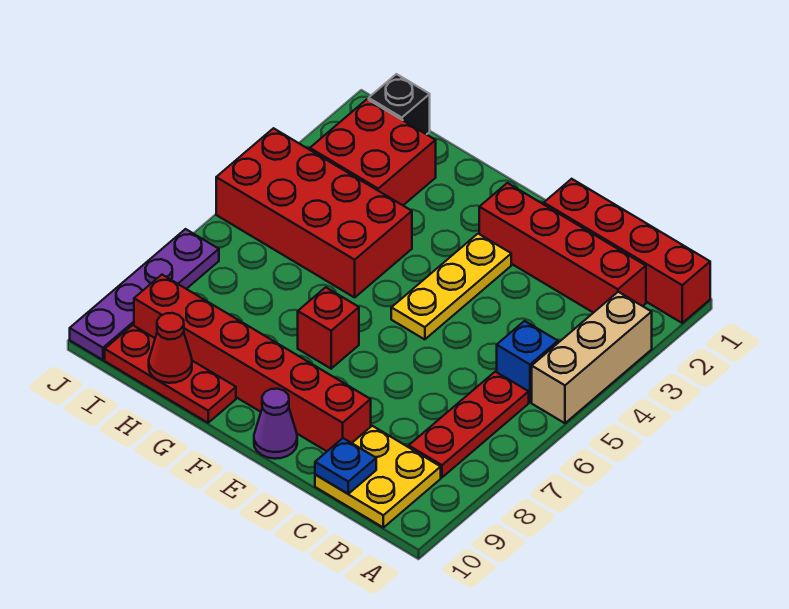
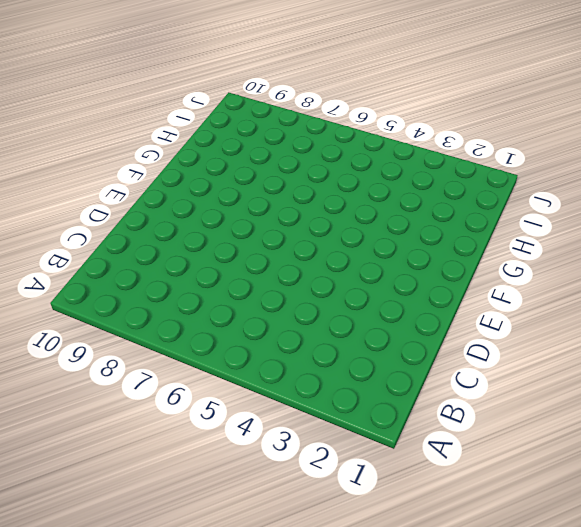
none -> red 1x4 brick [544,179,710,323]
none -> tan 1x3 brick [532,292,652,423]
none -> red 1x4 brick [479,183,646,313]

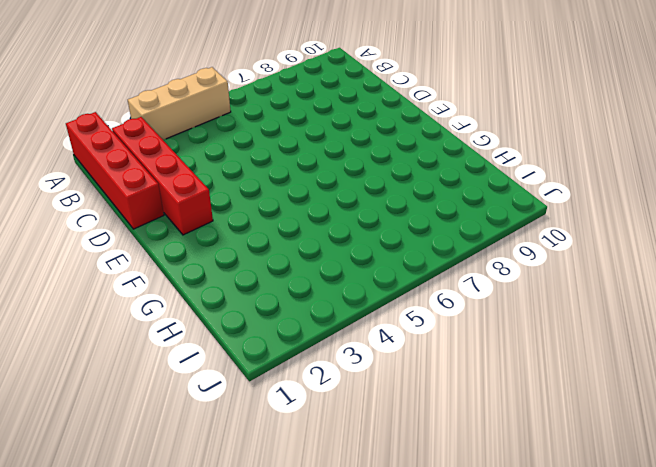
none -> blue 1x1 brick [497,321,558,402]
none -> red 1x3 plate [409,372,529,477]
none -> yellow 2x2 plate [315,426,441,528]

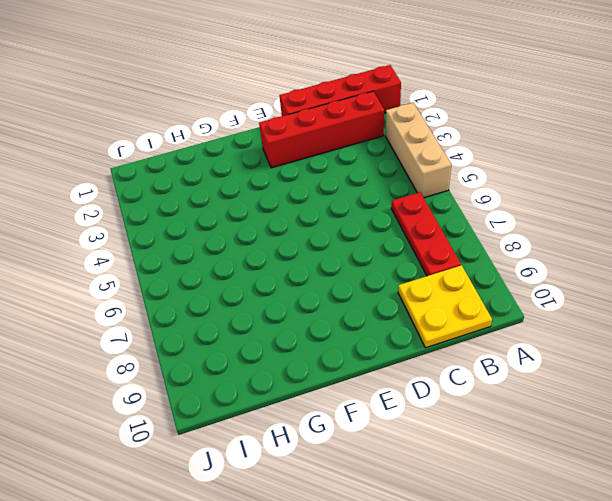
none -> blue 1x1 brick [497,321,558,402]
none -> red 1x6 brick [134,275,371,451]
none -> yellow 1x3 plate [391,234,511,340]

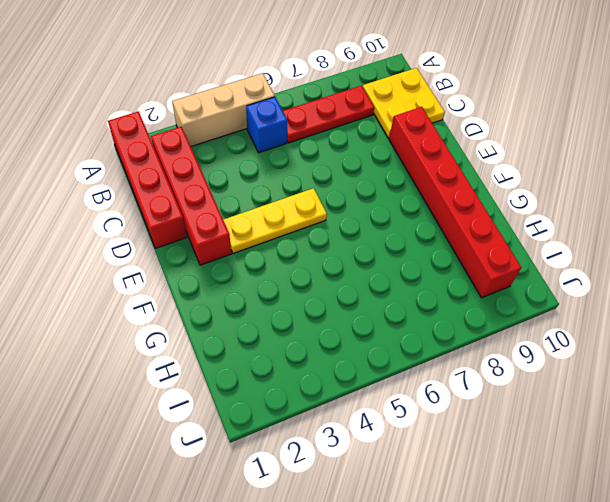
none -> purple 1x1 cone [254,389,297,459]
none -> red 1x1 brick [298,287,359,369]
none -> red 2x4 brick [216,128,412,297]

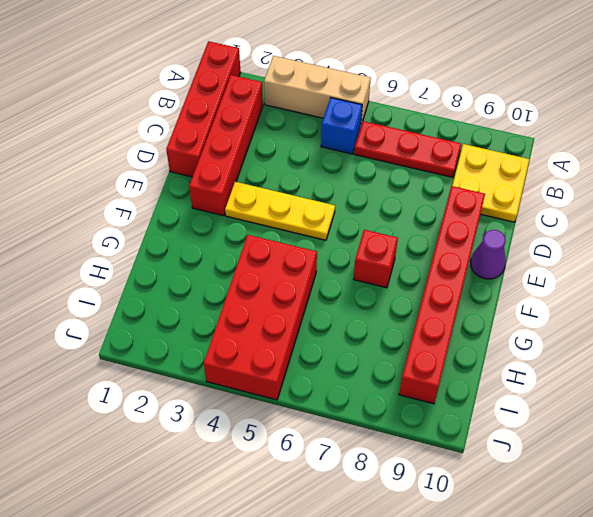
none -> red 1x3 plate [105,325,236,423]
none -> red 2x2 brick [310,99,436,205]
none -> black 1x1 brick [369,74,430,134]

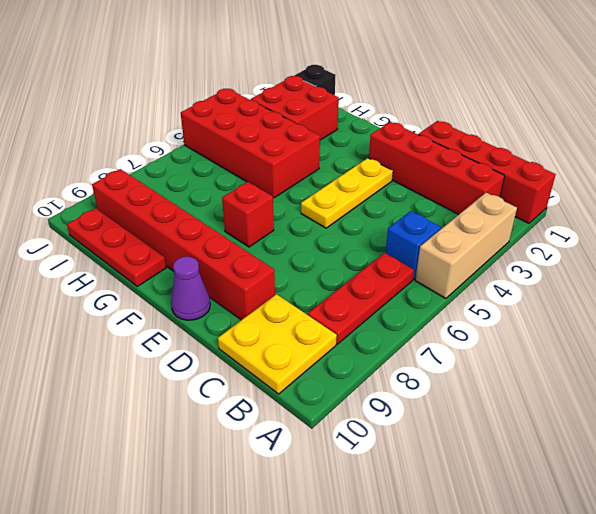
none -> purple 1x4 plate [70,229,219,360]
none -> blue 1x1 plate [315,438,376,494]
none -> red 1x1 cone [149,313,192,383]

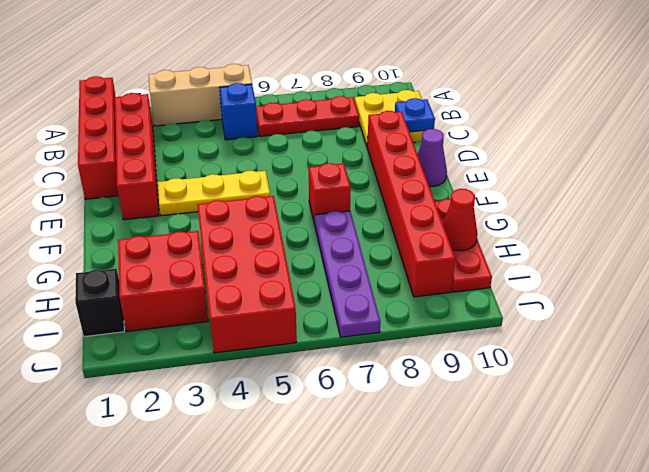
purple 1x4 plate [315,211,380,337] -> purple 1x4 plate turned to [70,229,219,360]

